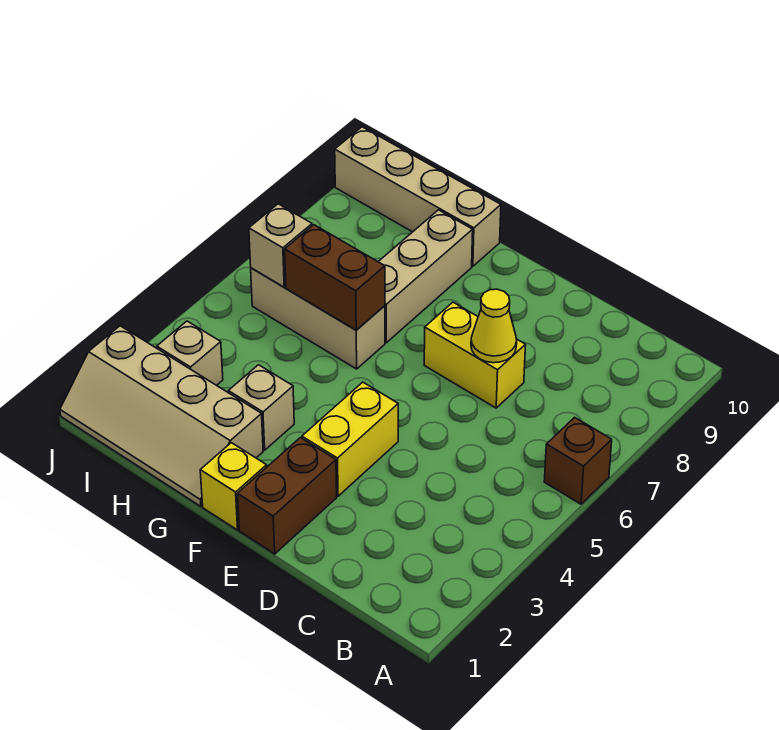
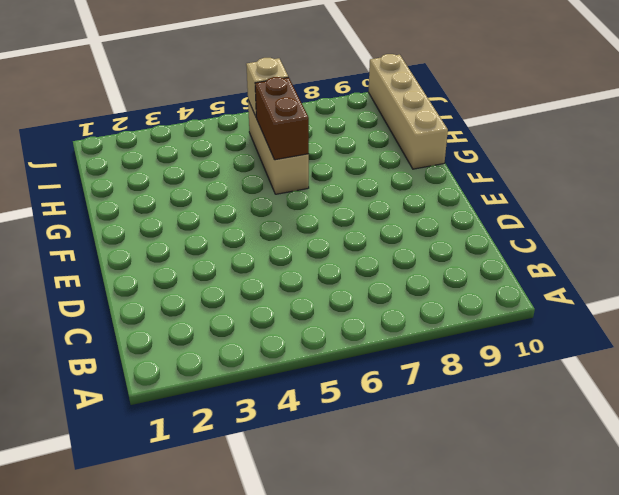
none -> brown 1x1 brick [544,417,612,504]
none -> yellow 1x2 brick [424,302,525,408]
none -> brown 1x2 brick [237,438,337,554]

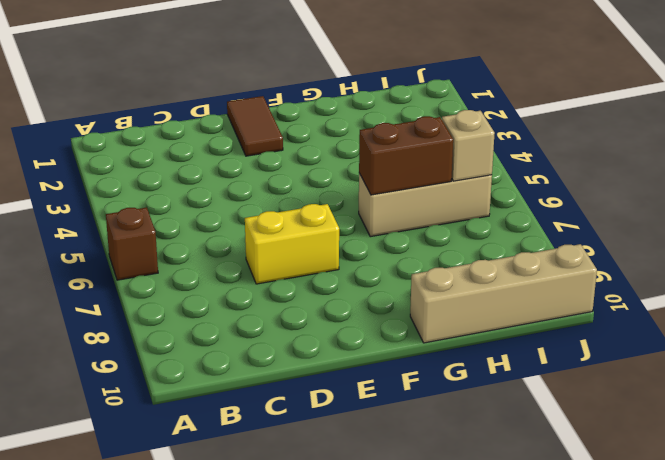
brown 1x2 tile [227,96,283,156] -> brown 1x2 brick [237,438,337,554]
none -> yellow 1x2 brick [302,382,398,496]
none -> yellow 1x1 brick [200,443,267,530]
none -> tan 2x4 slope [60,326,263,506]

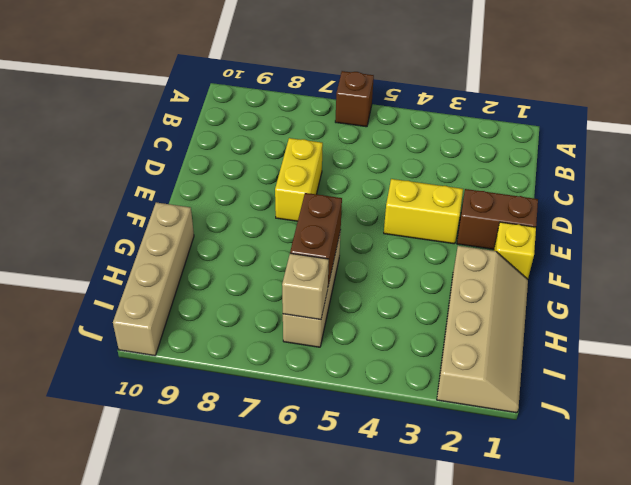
none -> tan 1x1 brick [228,365,294,450]
none -> tan 1x3 brick [378,210,473,343]
none -> tan 1x1 brick [157,321,223,385]

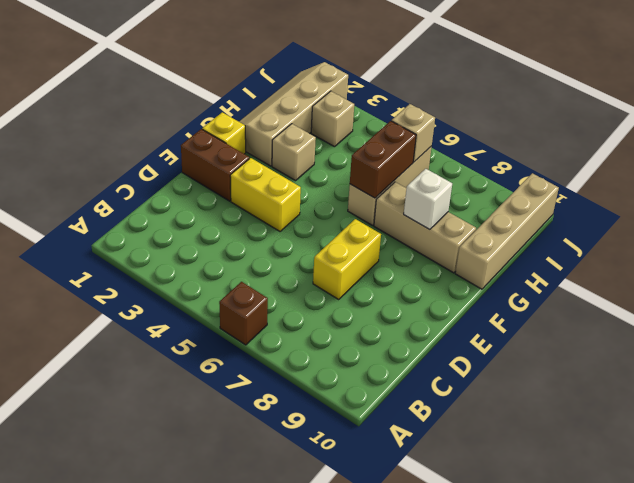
white 1x1 brick [404,169,452,230] -> none
none -> yellow 1x1 cone [471,289,517,363]

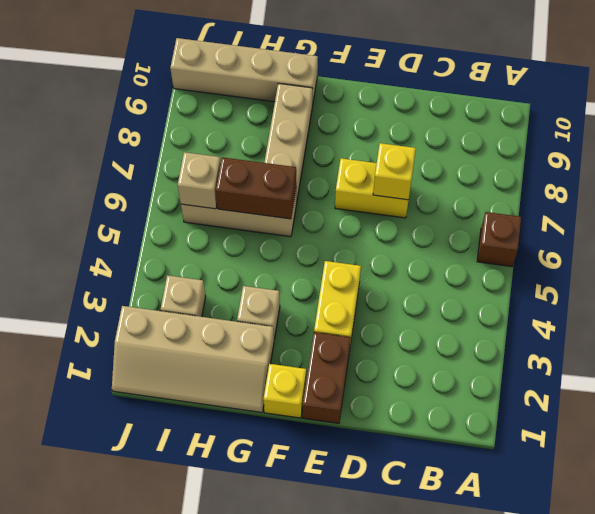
yellow 1x1 brick [373,143,416,200] -> yellow 1x1 cone [471,289,517,363]

